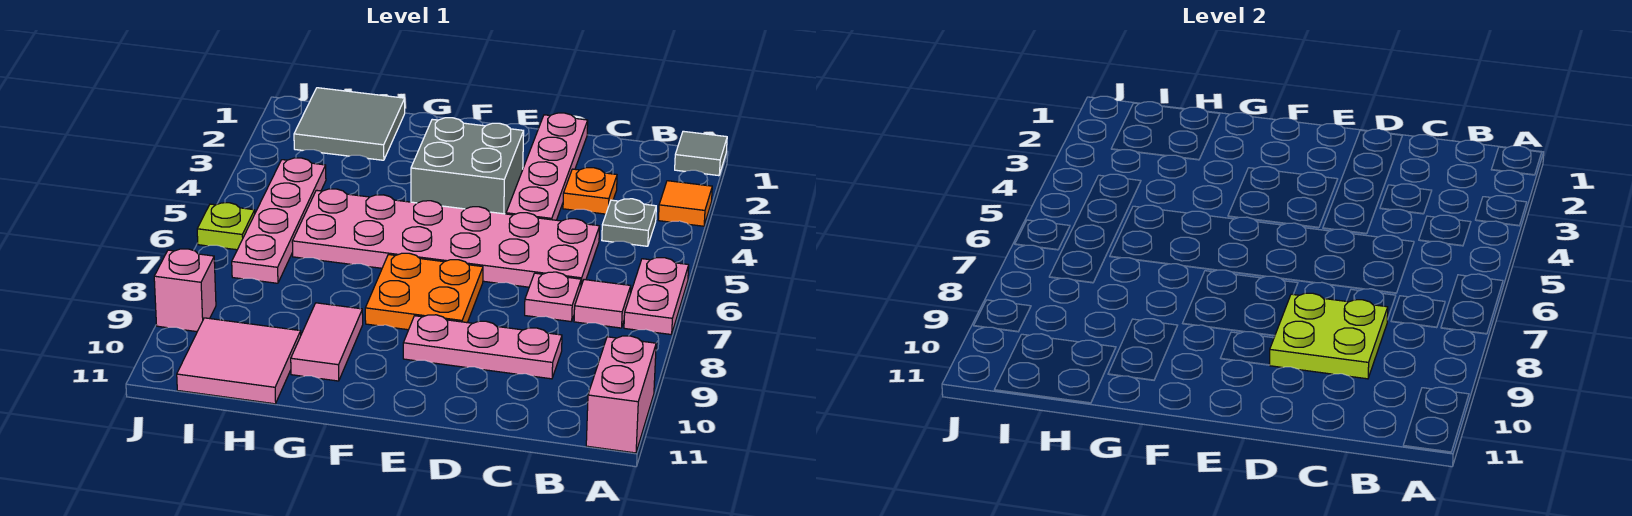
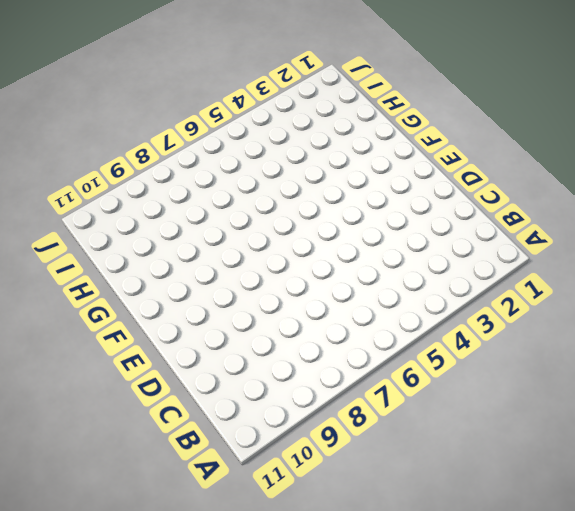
none -> grey 1x1 tile [675,131,727,176]
none -> orange 1x1 tile [658,181,712,226]
none -> pink 1x2 plate [624,258,689,334]

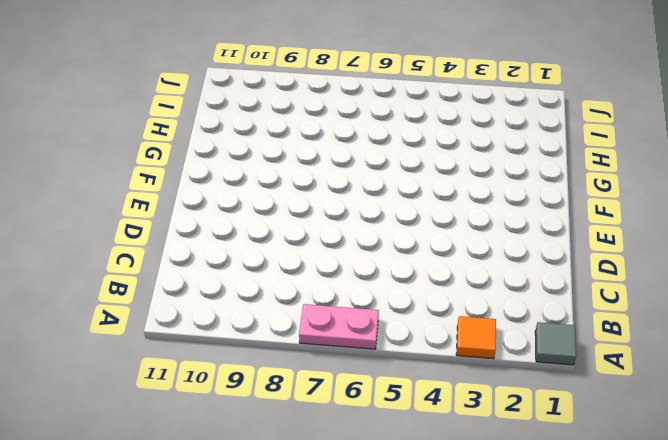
none -> pink 1x2 brick [586,336,656,453]
none -> grey 1x1 plate [602,199,656,246]
none -> pink 1x1 tile [574,280,631,328]

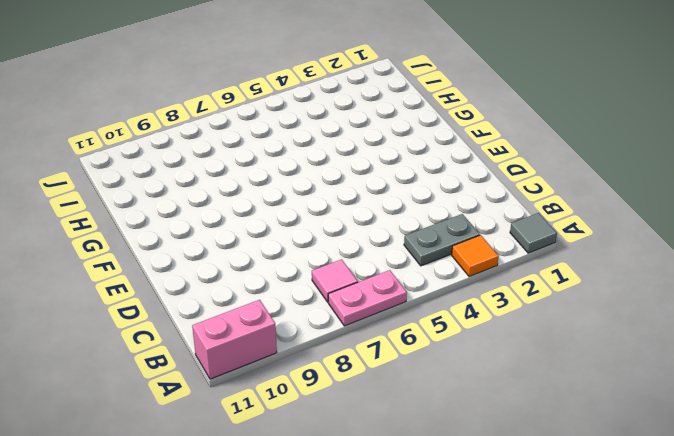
grey 1x2 plate [404,214,480,266] -> grey 1x1 plate [602,199,656,246]
none -> orange 1x1 plate [563,168,617,214]
none -> pink 2x6 plate [292,189,600,287]
none -> pink 1x1 plate [525,272,581,322]

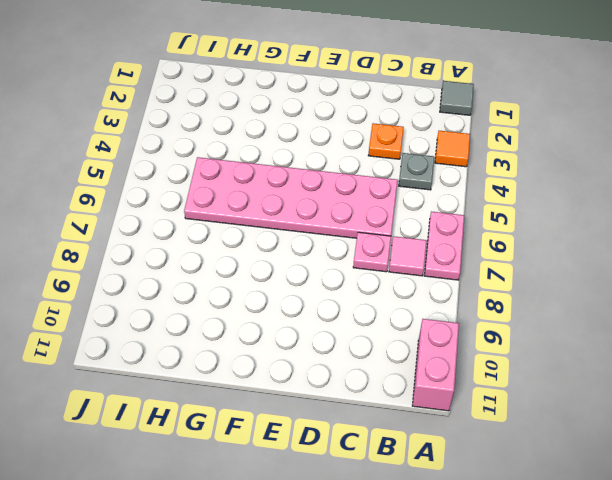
none -> pink 1x3 plate [403,315,562,379]
none -> pink 1x4 plate [506,113,588,220]
none -> grey 2x2 brick [411,118,524,214]

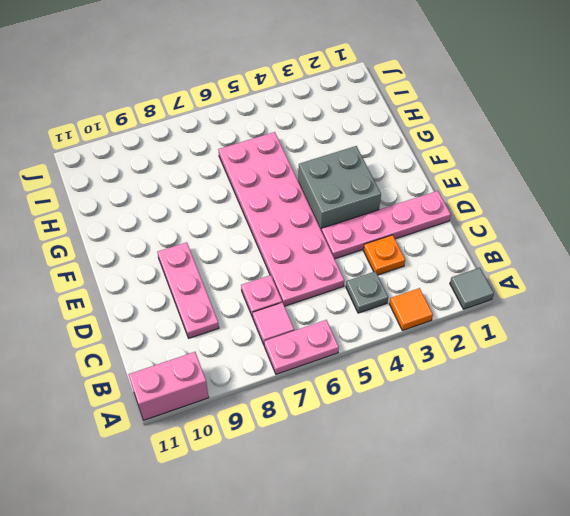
none -> orange 2x2 plate [365,253,483,330]
none -> pink 1x2 tile [291,303,363,381]
none -> grey 2x2 tile [294,88,405,160]

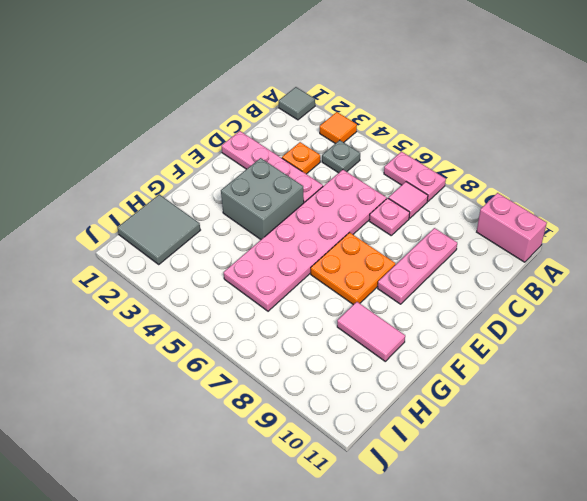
none -> pink 2x2 tile [177,318,301,404]
none -> pink 1x4 plate [232,158,326,283]
none -> lime 1x1 plate [197,203,255,250]

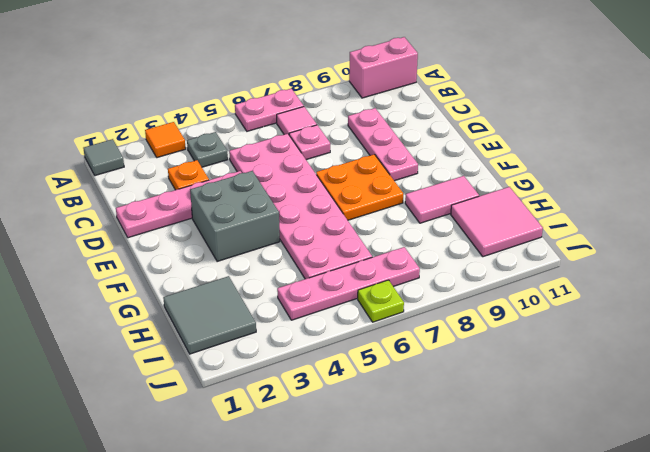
none -> pink 1x1 brick [154,249,216,332]
none -> lime 2x2 plate [1270,293,1388,379]

